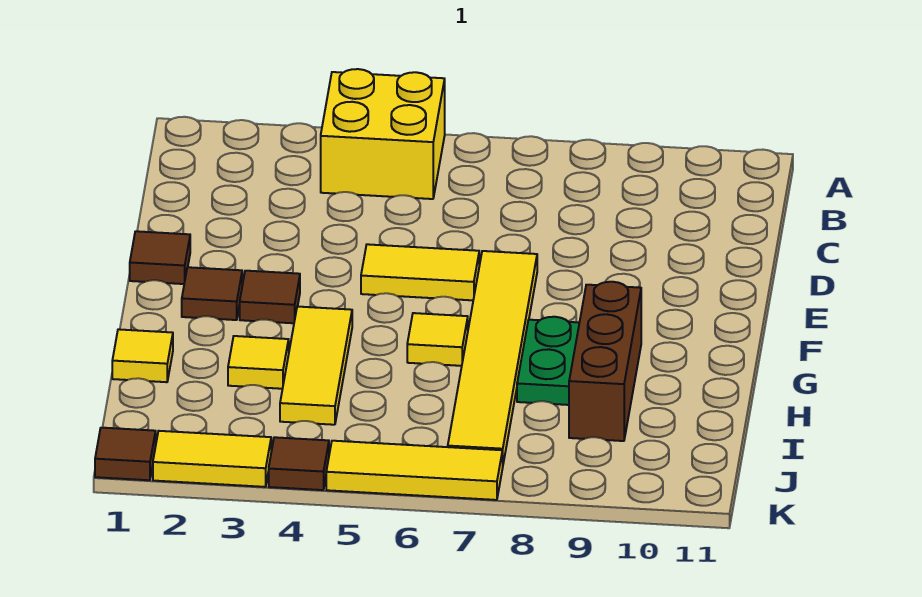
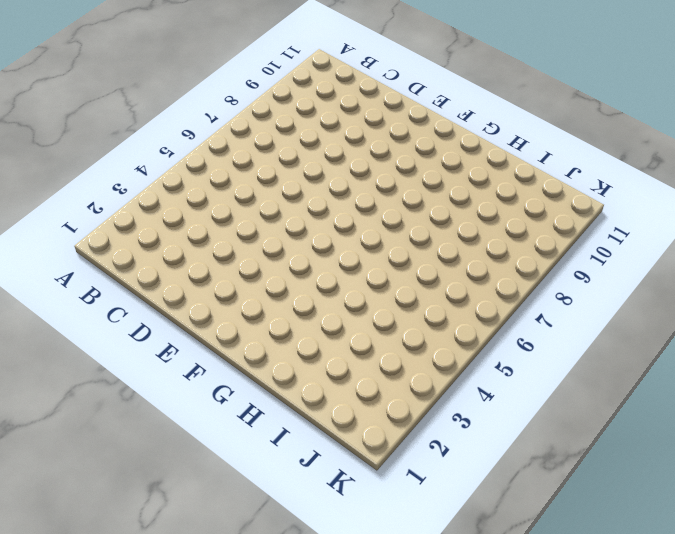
none -> yellow 2x2 brick [321,69,445,199]
none -> brown 1x1 tile [130,231,190,284]
none -> yellow 1x2 tile [361,244,479,300]

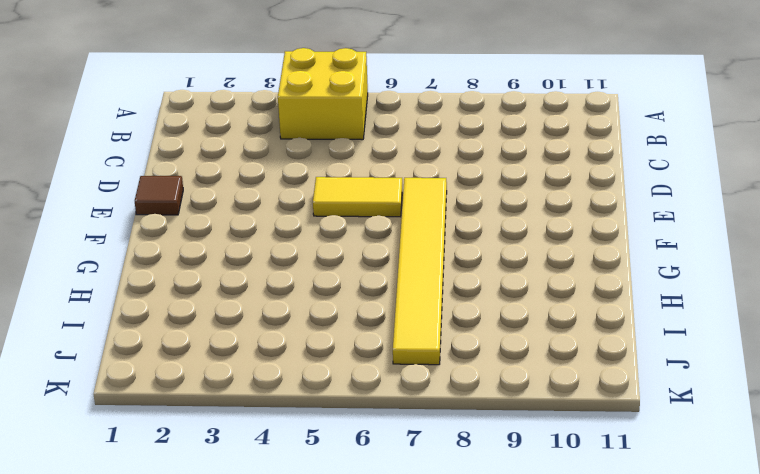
none -> brown 1x1 tile [182,267,242,320]
none -> brown 1x1 tile [240,271,300,323]
none -> yellow 1x3 tile [280,307,352,425]

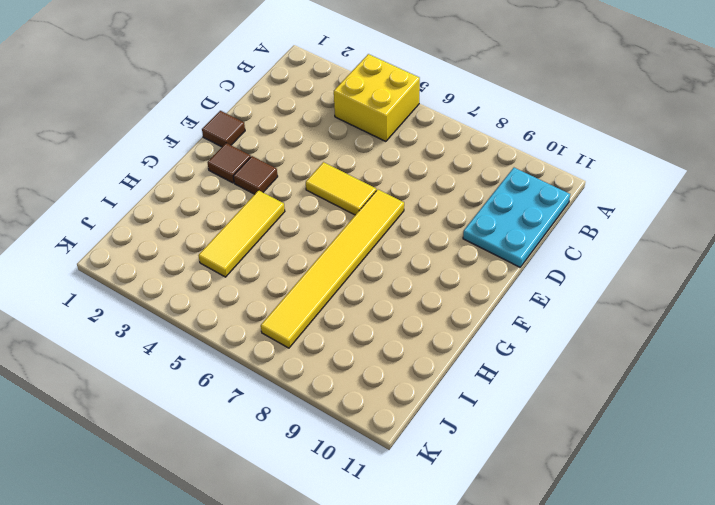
cyan 2x3 plate [463,168,570,267] -> none
none -> yellow 1x1 tile [407,313,468,366]
none -> green 1x2 plate [517,317,579,405]
none -> brown 1x3 brick [569,282,641,441]

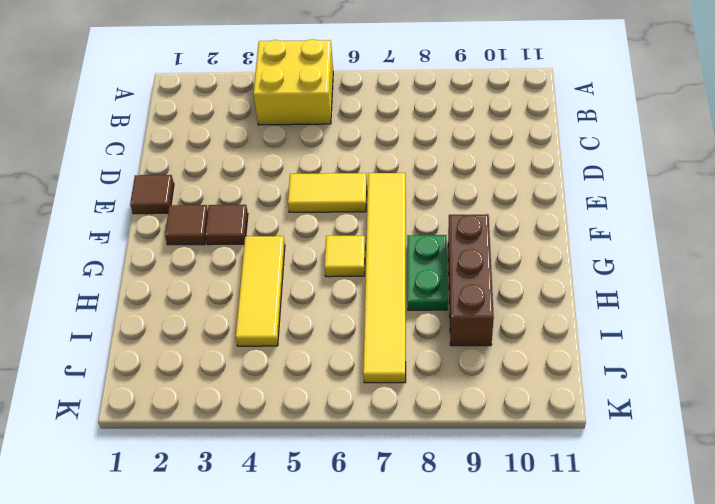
none -> yellow 1x1 tile [112,329,173,382]
none -> yellow 1x1 tile [228,336,289,389]
none -> brown 1x1 tile [95,428,156,480]

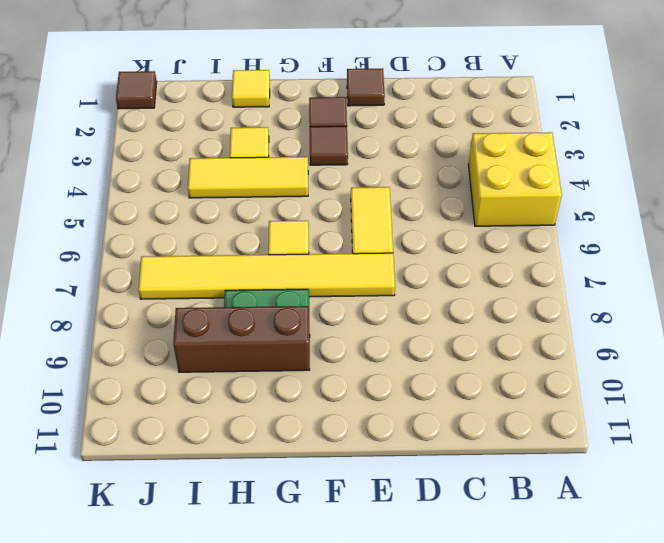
none -> yellow 1x2 tile [153,431,271,487]
none -> brown 1x1 tile [269,437,329,490]
none -> yellow 1x3 tile [326,441,503,500]

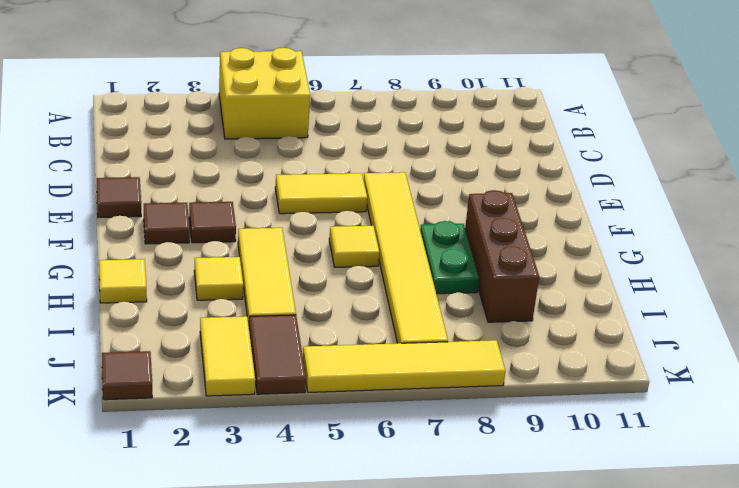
yellow 1x2 tile [200,316,255,396] -> yellow 1x2 tile turned to [153,431,271,487]
brown 1x2 tile [249,315,306,394] -> brown 1x1 tile [269,437,329,490]
yellow 1x4 tile [303,340,506,392] -> yellow 1x3 tile [326,441,503,500]

